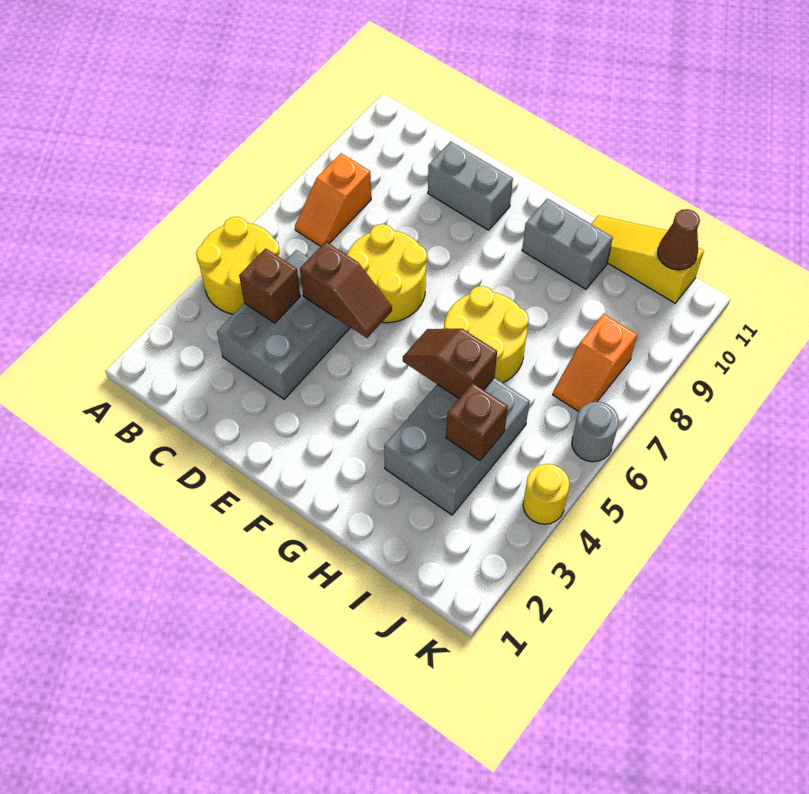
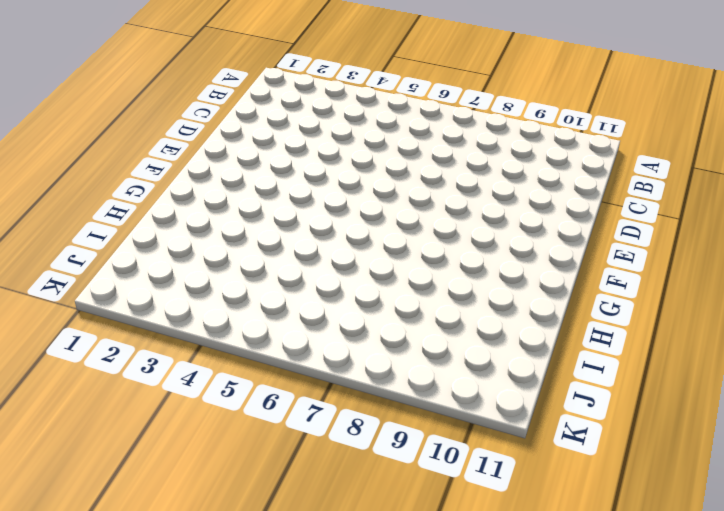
none -> yellow 2x2 round brick [196,217,279,314]
none -> orange 1x2 slope [295,153,371,246]
none -> grey 2x3 brick [217,250,351,399]

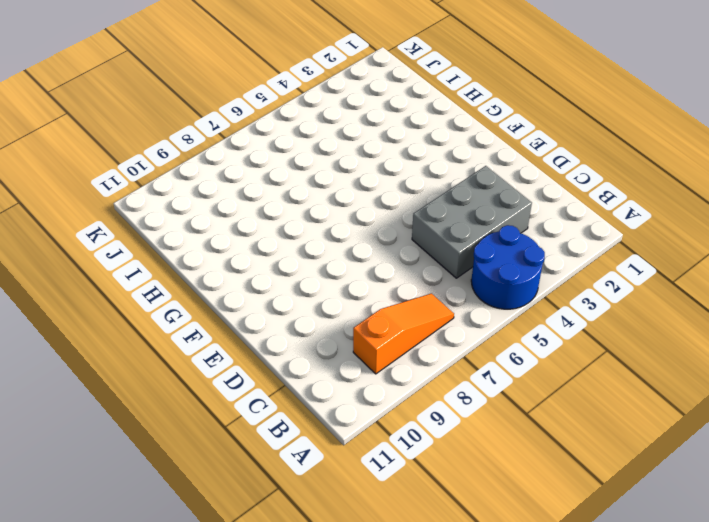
blue 2x2 round brick [471,225,545,309] -> yellow 2x2 round brick [196,217,279,314]
orange 1x3 slope [353,294,454,374] -> orange 1x2 slope [295,153,371,246]
none -> yellow 2x2 round brick [347,224,427,323]
none -> grey 1x2 brick [428,141,513,230]
none -> yellow 2x2 round brick [444,286,529,383]

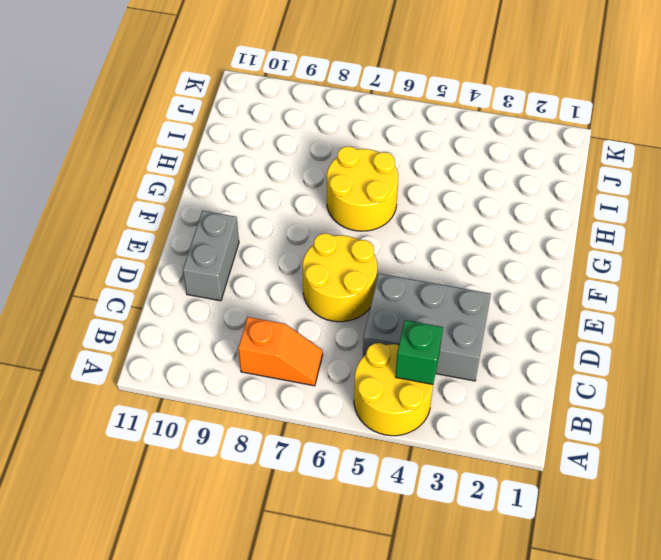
green 1x1 brick [395,320,443,384] -> none
none -> grey 1x2 brick [522,199,613,289]
none -> grey 2x3 brick [384,378,530,515]
none -> yellow 1x3 slope [591,215,704,303]

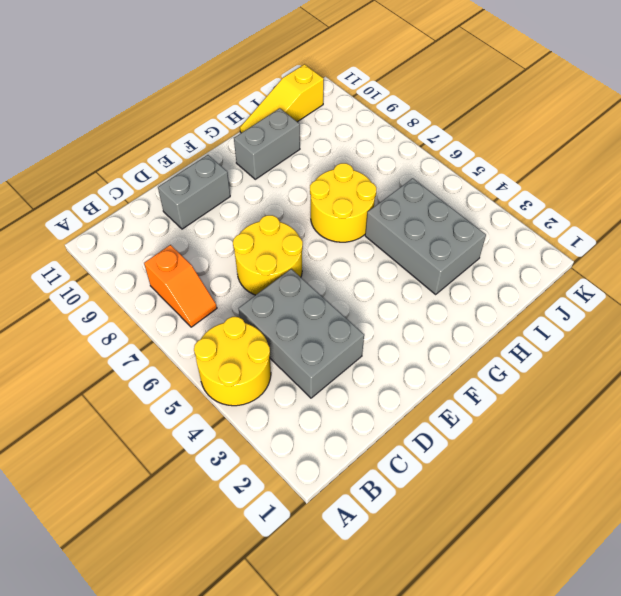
none -> orange 1x2 slope [553,314,637,412]
none -> yellow 1x1 round brick [523,464,570,524]
none -> grey 1x1 round brick [572,402,619,462]

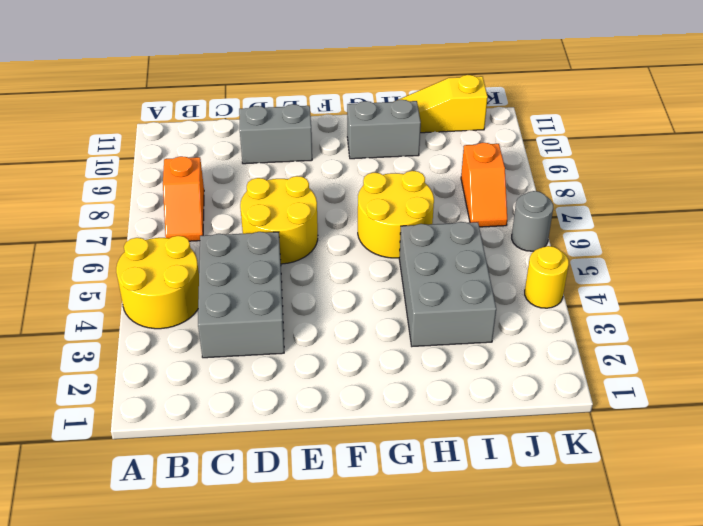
none -> brown 1x1 brick [239,248,300,323]
none -> brown 1x2 slope [300,242,392,338]
none -> brown 1x2 slope [403,329,497,399]

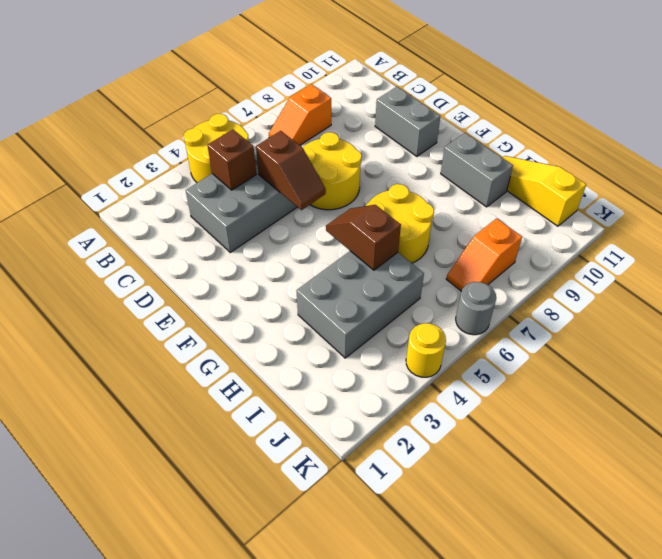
none -> brown 1x1 brick [446,383,508,460]
none -> brown 1x1 cone [658,209,700,270]

